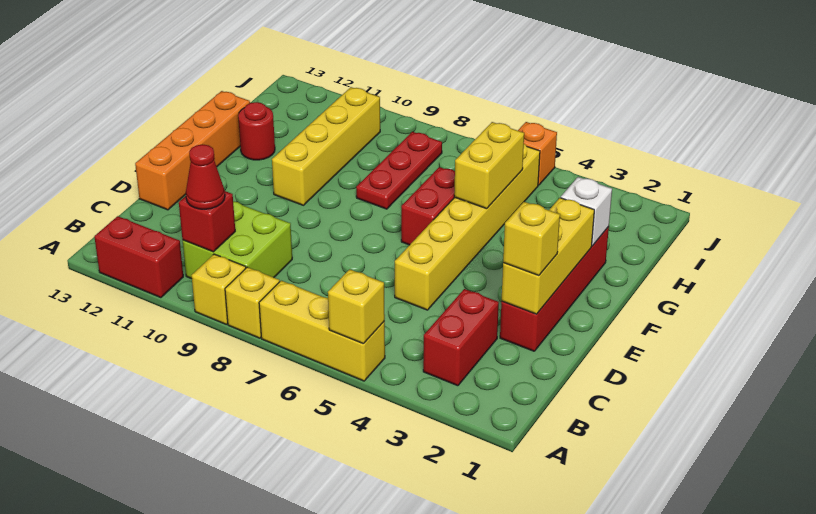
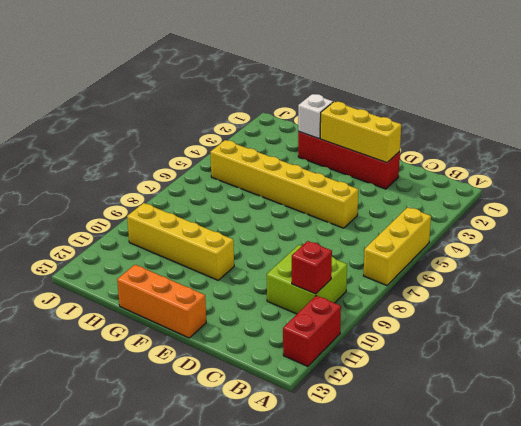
orange 1x3 brick [117,265,206,338] -> orange 1x4 brick [135,91,250,210]
none -> yellow 1x1 brick [225,267,280,338]
none -> yellow 1x1 brick [191,254,246,324]
none -> red 1x2 brick [423,289,499,386]

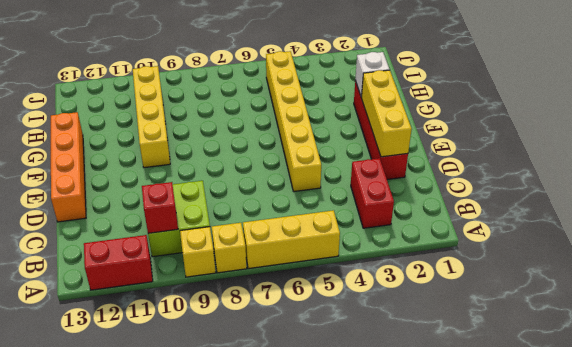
none -> red 1x2 brick [401,167,455,245]
none -> red 1x3 plate [356,132,442,209]
none -> red 1x1 round brick [238,102,275,160]

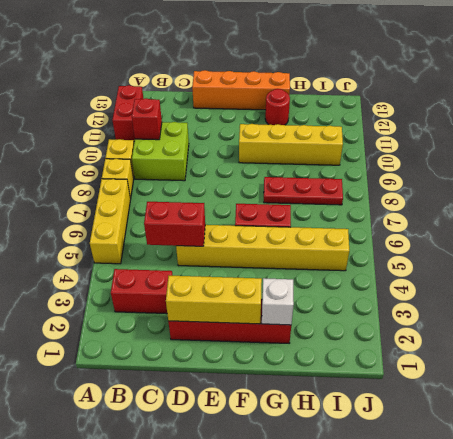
red 1x2 brick [144,202,205,246] -> none
none -> orange 1x1 brick [518,122,557,185]
none -> yellow 1x1 brick [328,269,385,344]
none -> yellow 1x2 brick [454,122,524,209]

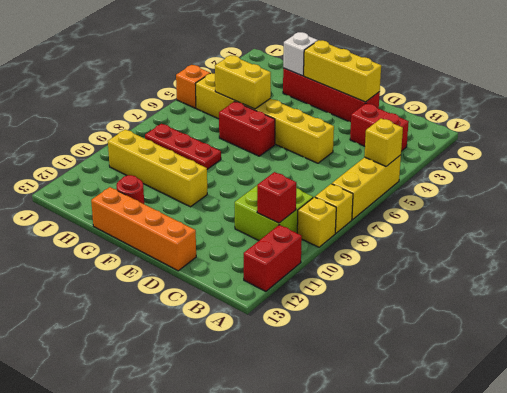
none -> red 1x1 cone [186,144,225,209]
none -> yellow 1x1 brick [503,202,560,275]

